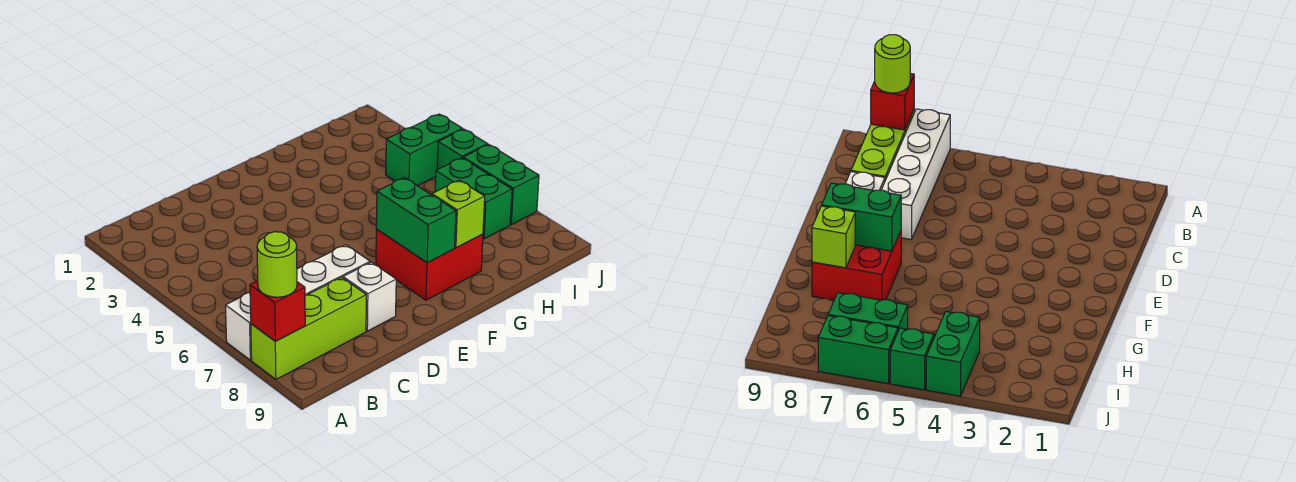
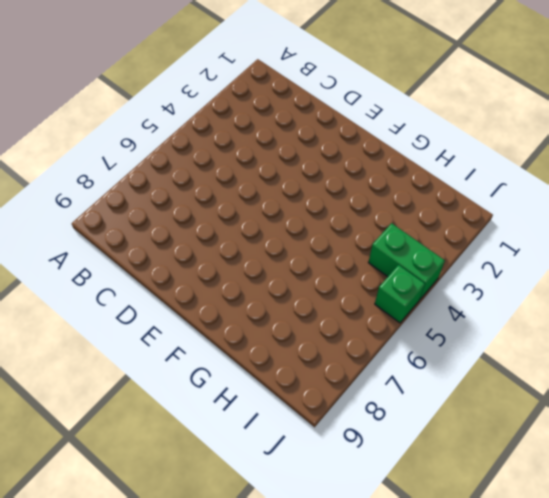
none -> white 1x4 brick [226,245,370,360]
none -> lime 1x3 brick [251,277,366,379]
none -> white 1x1 brick [343,262,396,331]

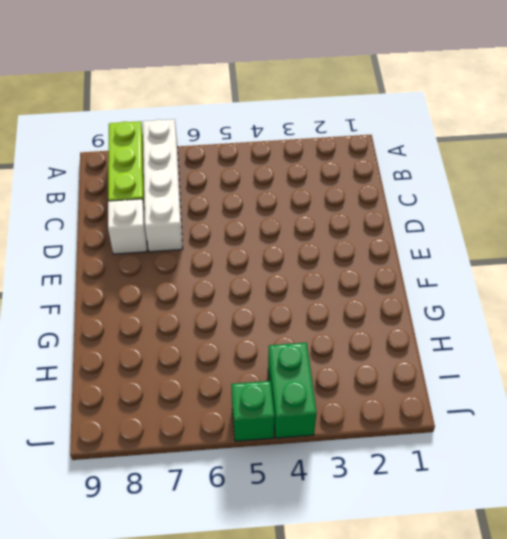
none -> red 2x2 brick [376,229,483,300]
none -> green 1x2 brick [435,158,512,239]
none -> green 1x2 brick [463,145,539,225]

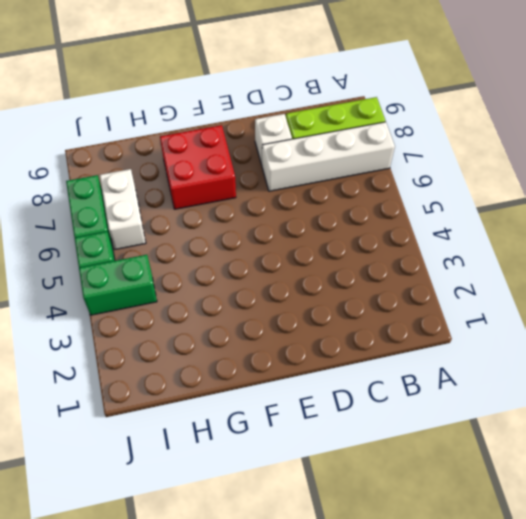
white 1x2 brick [100,169,146,249] -> green 1x2 brick [435,158,512,239]
none -> red 1x1 brick [250,281,305,341]
none -> green 1x2 brick [376,178,456,263]
none -> lime 1x1 brick [432,180,485,248]

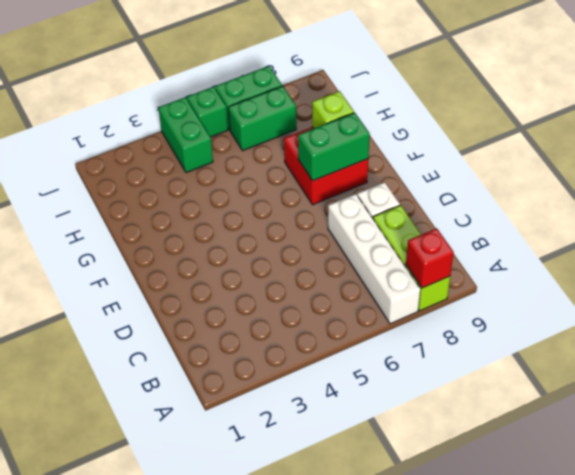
none -> lime 1x1 round brick [257,232,297,297]

